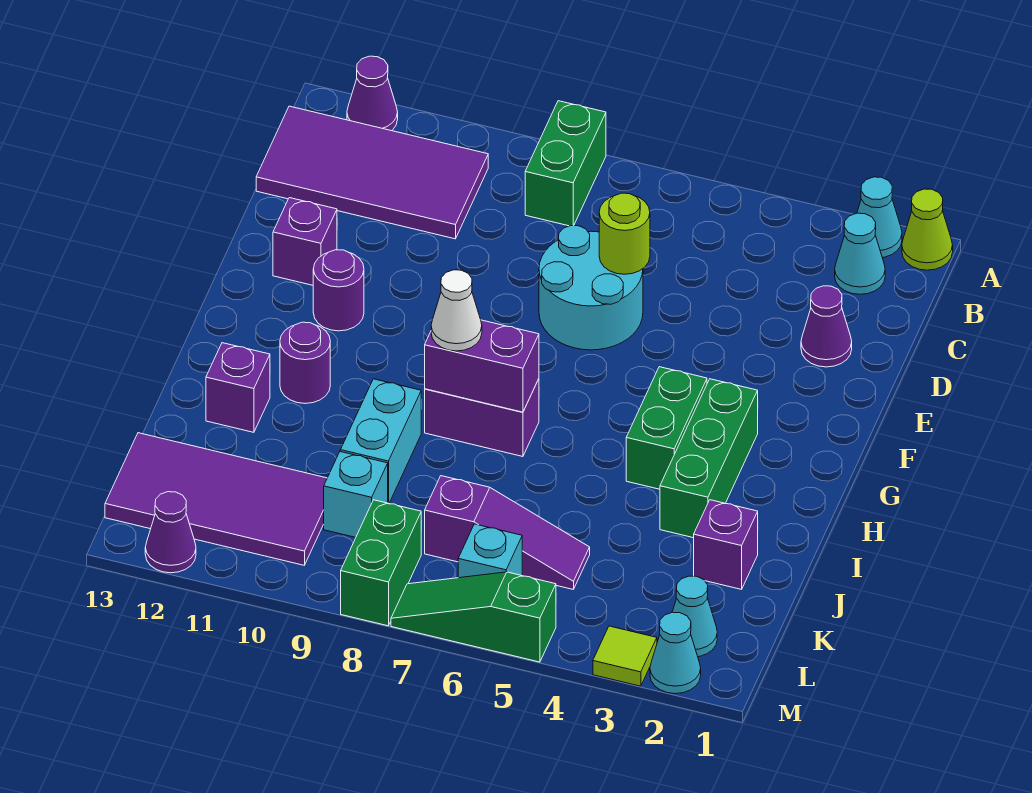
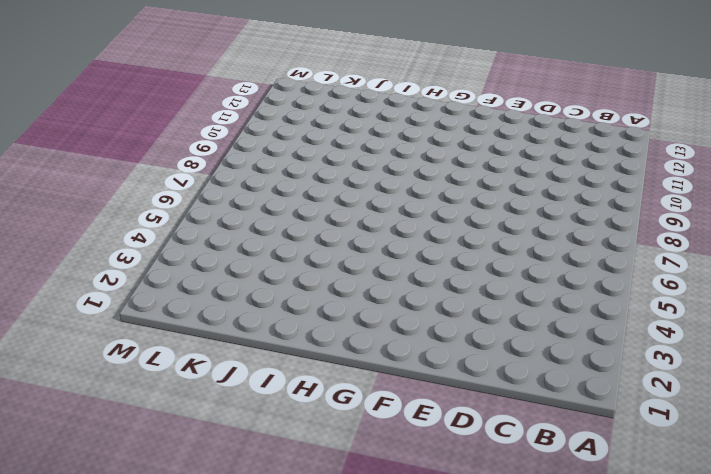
none -> lime 1x1 cone [902,189,953,270]
none -> cyan 1x1 cone [857,177,902,258]
none -> green 1x2 brick [525,101,606,226]
none -> purple 1x1 cone [347,56,398,131]

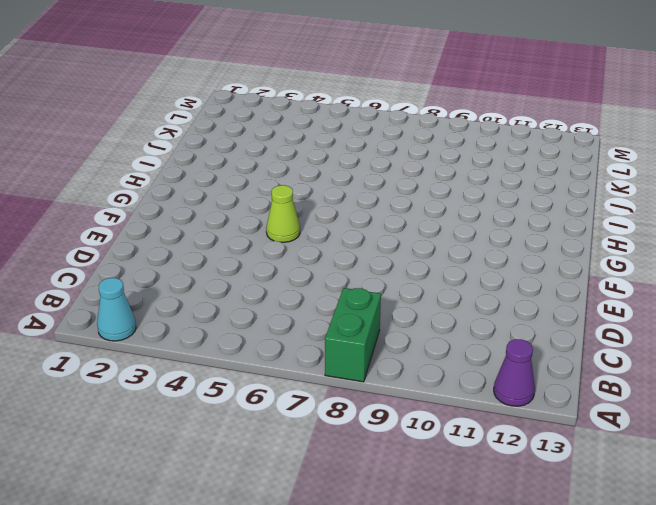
lime 1x1 cone [266,185,300,242] -> lime 1x1 cone moved to [902,189,953,270]
none -> cyan 1x1 cone [835,213,885,294]
none -> purple 2x4 tile [256,106,488,239]
none -> purple 1x1 cone [801,286,852,367]
none -> cyan 2x2 round brick [539,226,643,350]

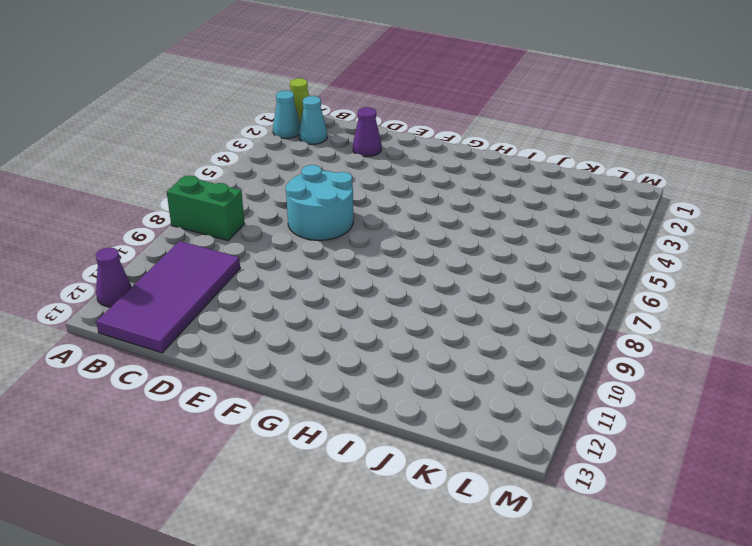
none -> purple 1x1 brick [273,198,337,285]
none -> purple 1x1 round brick [313,250,364,331]
none -> green 1x3 brick [660,379,758,538]
none -> green 1x2 brick [626,367,707,489]

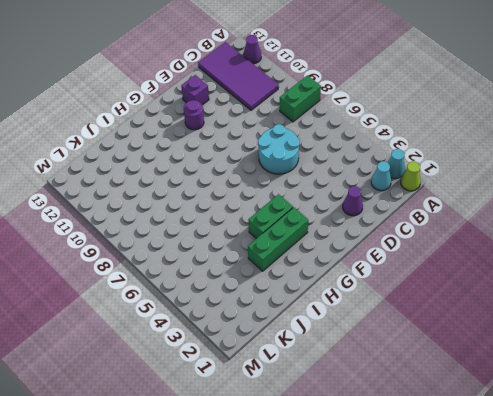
none -> purple 1x2 brick [425,379,539,457]
none -> purple 1x1 round brick [280,322,330,403]
none -> cyan 1x2 brick [340,379,421,503]
none -> purple 1x1 brick [206,343,270,432]

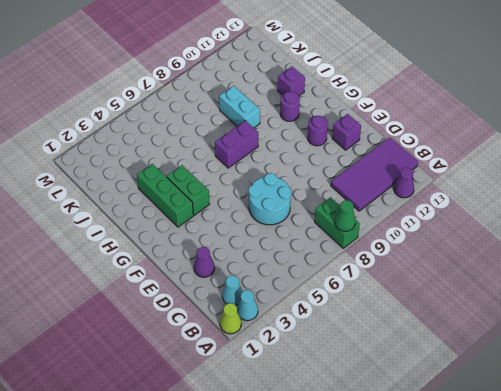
green 1x1 cone [335,200,356,231] -> none
none -> purple 1x1 brick [694,500,758,589]
none -> purple 1x3 slope [425,476,590,589]
none -> cyan 1x1 brick [324,452,388,537]
none -> purple 2x4 tile [105,433,327,565]

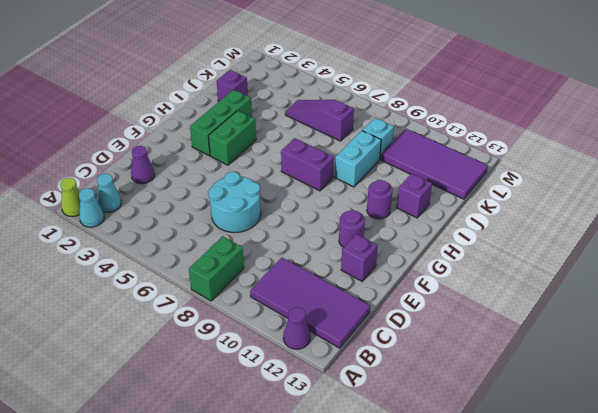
none -> cyan 1x1 cone [672,576,717,657]
none -> cyan 1x1 brick [458,524,522,578]
none -> green 1x2 brick [341,500,421,626]
none -> cyan 1x1 cone [650,612,701,694]

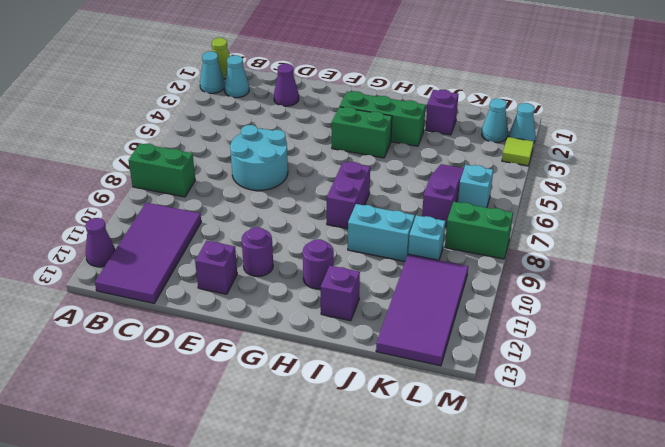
none -> green 1x3 slope [391,572,556,662]
none -> purple 1x1 cone [145,492,196,573]
none -> lime 1x1 round brick [599,193,650,274]
none -> purple 1x2 brick [425,320,539,412]

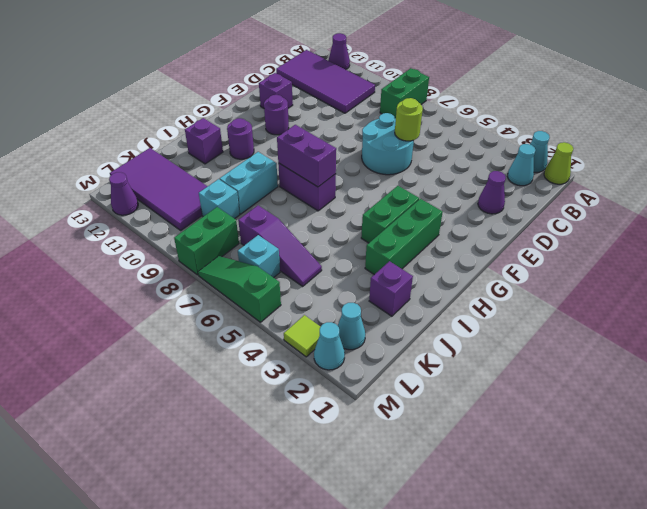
none -> white 1x1 cone [431,270,482,351]

